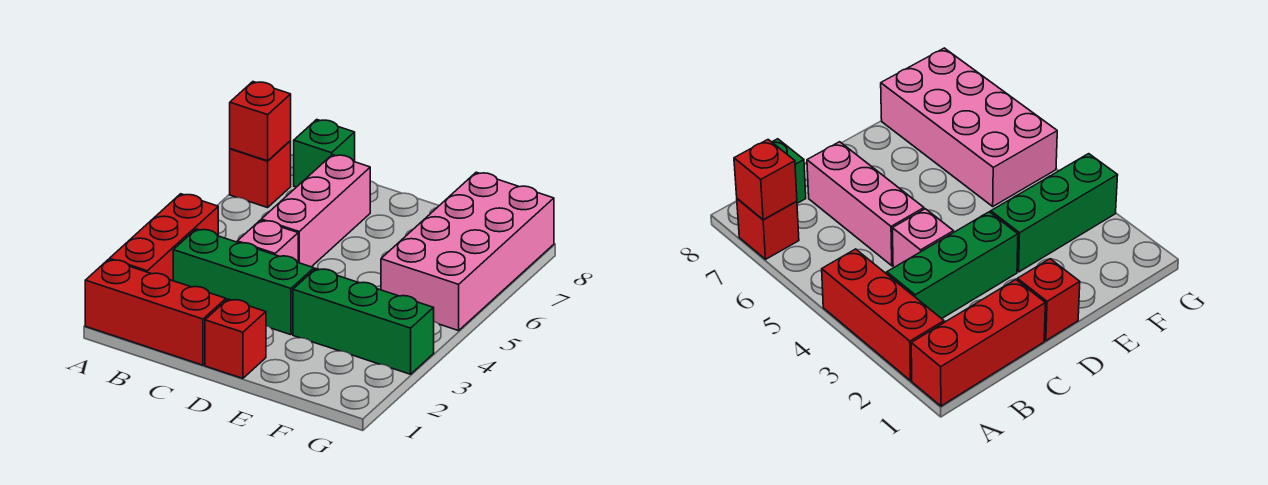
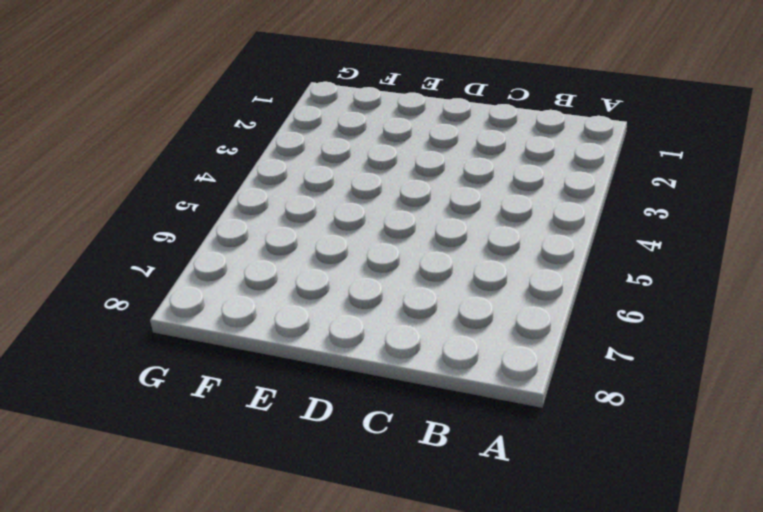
none -> red 1x3 brick [85,260,226,365]
none -> red 1x3 brick [109,194,218,281]

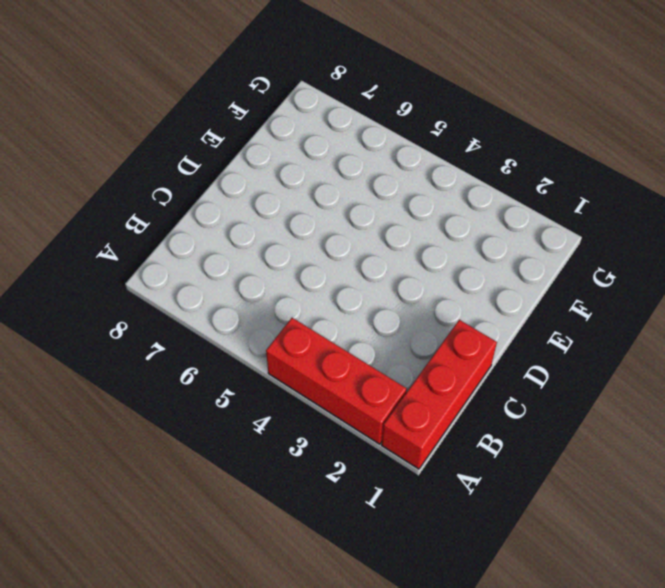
none -> red 1x1 brick [230,141,291,208]
none -> green 1x3 brick [173,229,314,335]

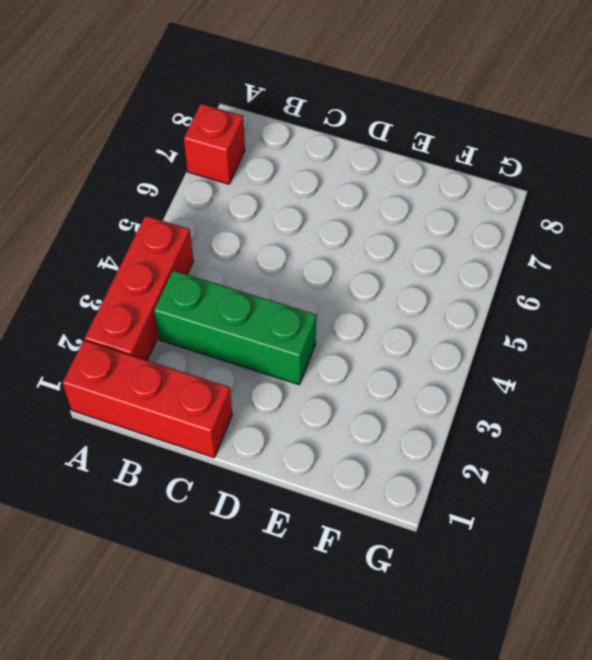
none -> green 1x1 brick [294,120,355,187]
none -> pink 1x1 brick [237,220,298,262]

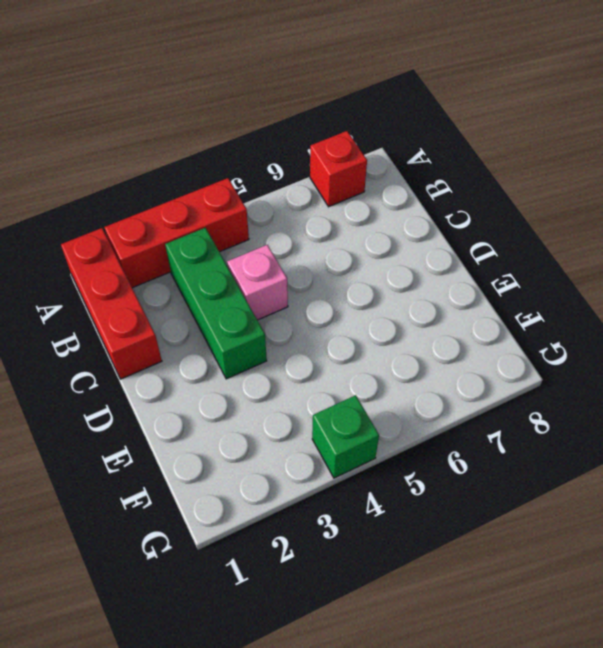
green 1x1 brick [312,395,379,478] -> green 1x1 brick moved to [294,120,355,187]
none -> pink 1x3 brick [261,155,370,267]
none -> red 1x1 brick [205,299,266,378]

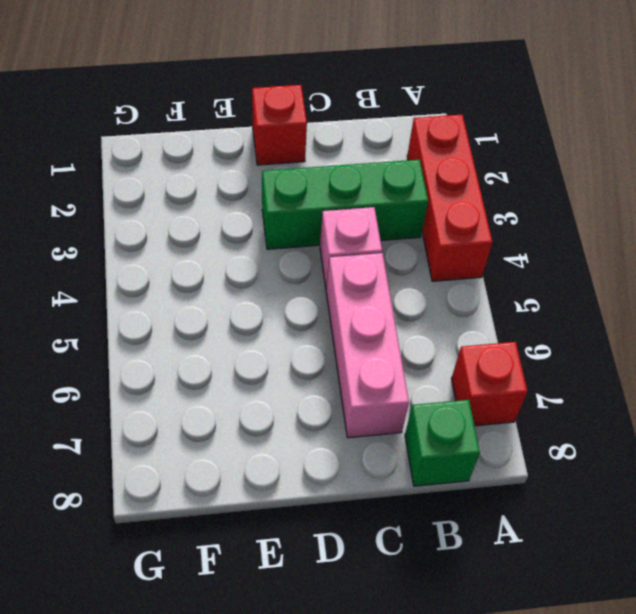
none -> red 1x3 brick [85,260,226,365]
none -> green 1x3 brick [293,269,434,374]

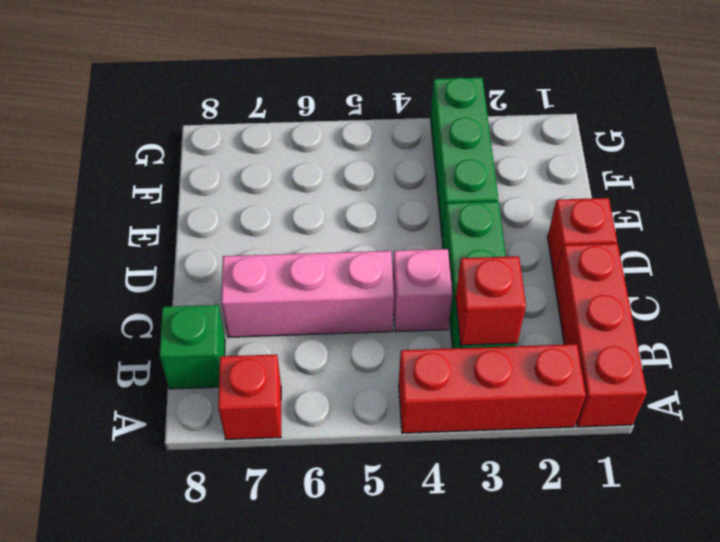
red 1x1 brick [456,256,526,345] -> red 1x1 brick moved to [230,82,291,161]
none -> pink 2x4 brick [381,172,554,331]

